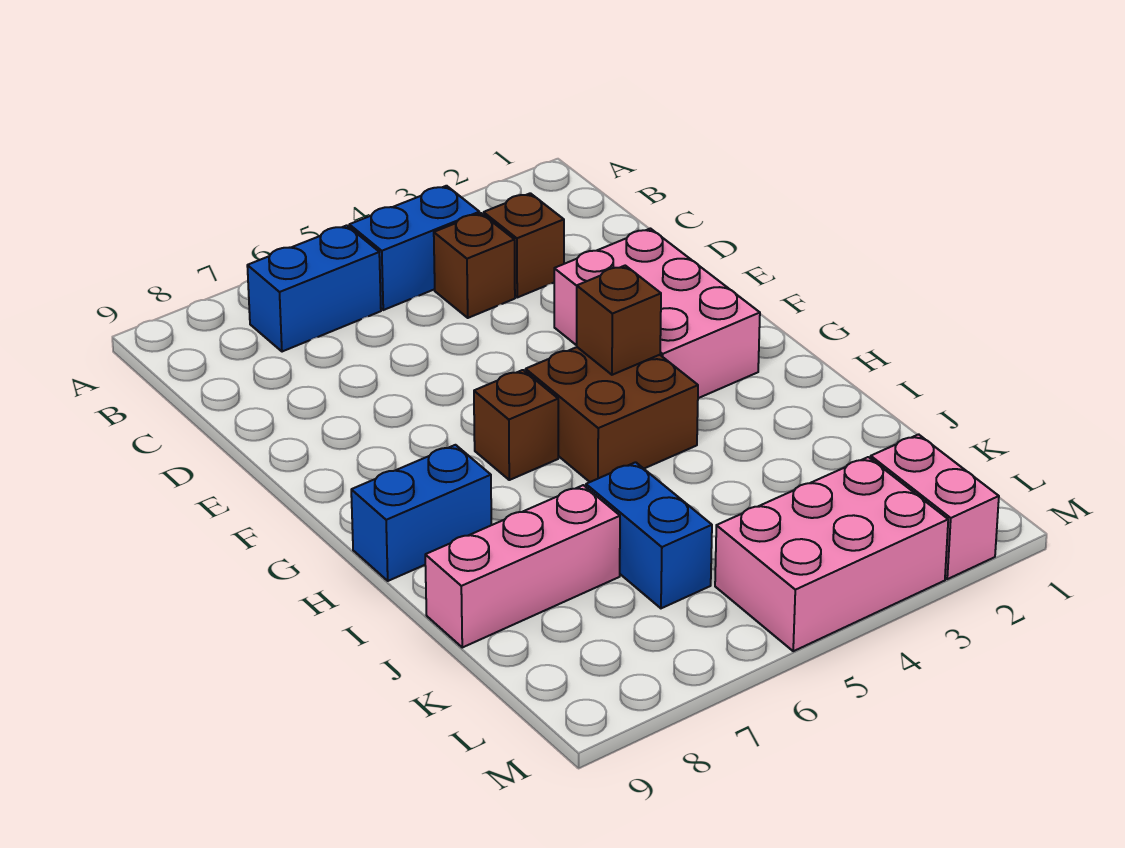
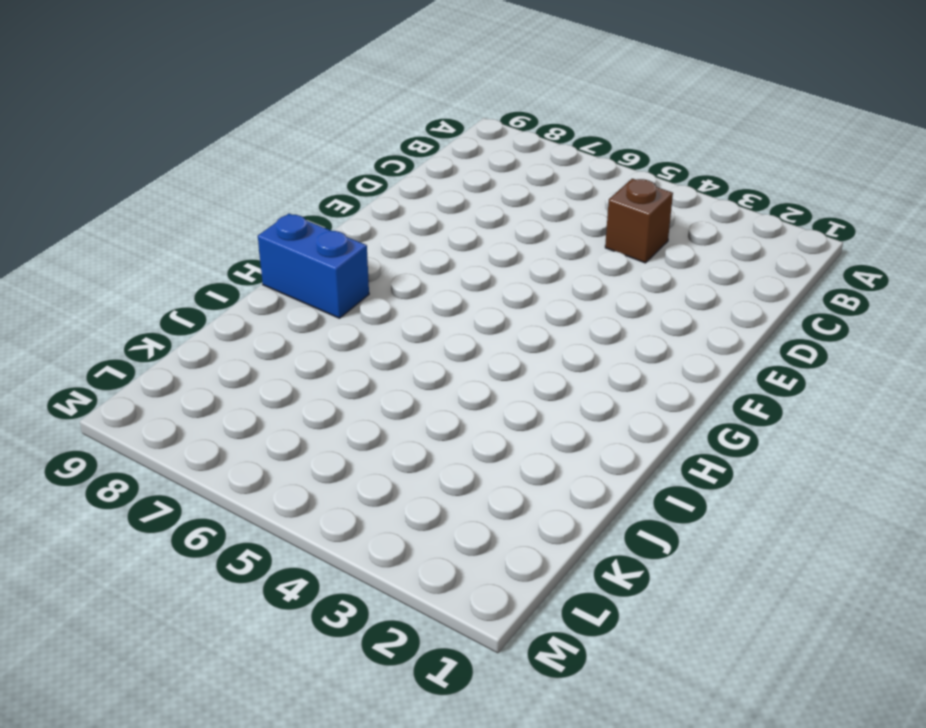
none -> blue 1x2 brick [349,186,479,310]
none -> blue 1x2 brick [247,225,381,352]
none -> brown 1x1 brick [484,193,564,297]

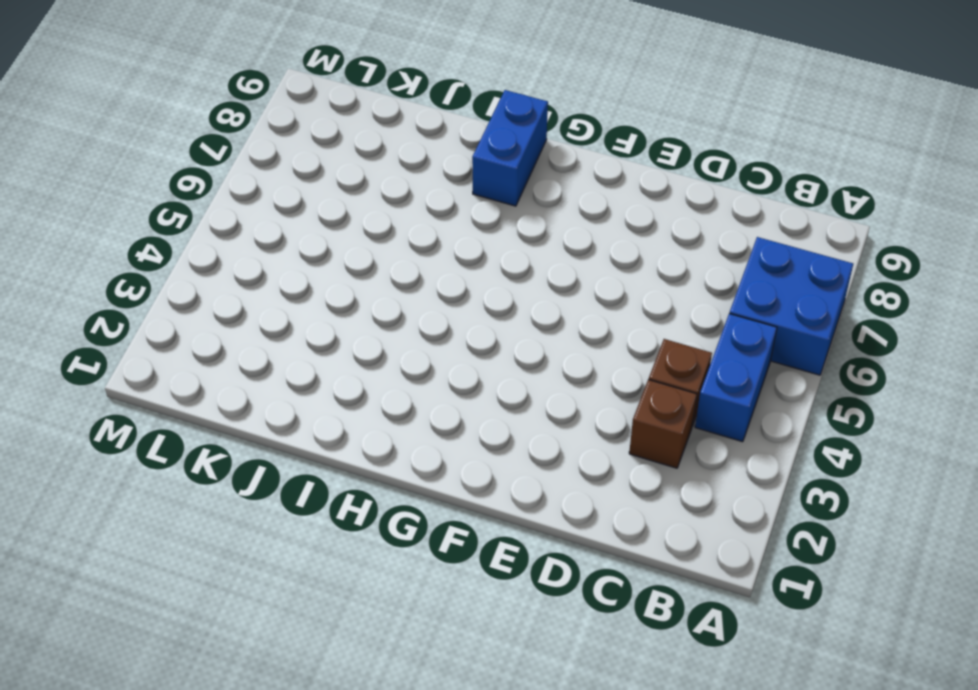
blue 2x2 brick [729,237,853,375] -> blue 1x2 brick [247,225,381,352]
none -> pink 2x3 brick [554,229,760,398]
none -> brown 2x2 brick [526,347,698,482]
none -> brown 1x1 brick [474,370,558,480]

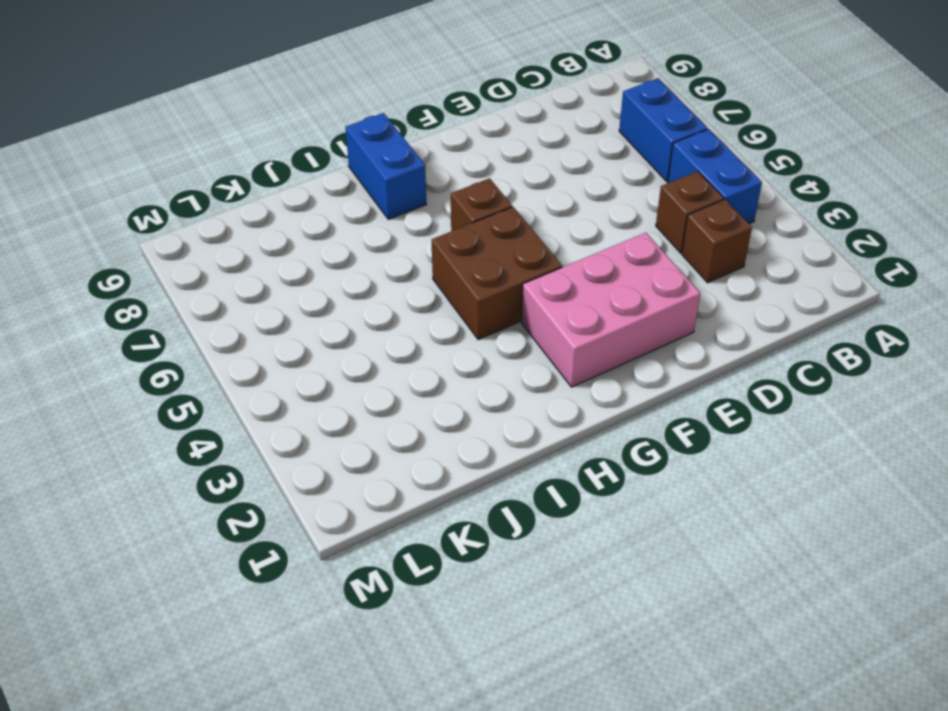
none -> blue 1x2 brick [586,462,712,608]
none -> pink 1x3 brick [425,485,620,647]
none -> pink 1x2 brick [871,434,999,579]

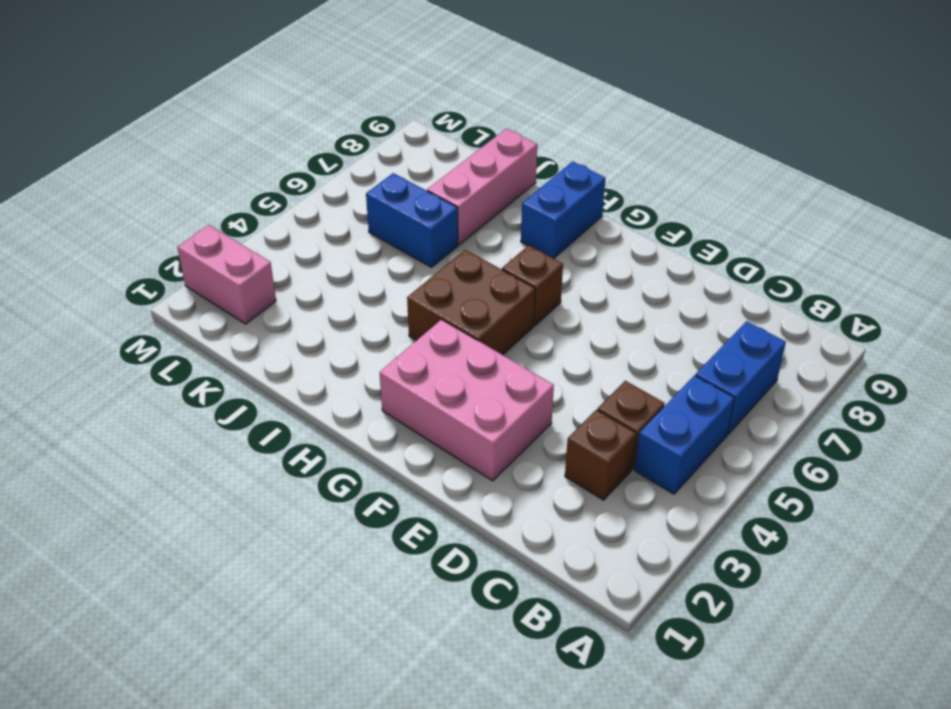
none -> pink 2x3 brick [715,457,948,651]
none -> brown 1x1 brick [577,266,661,375]

